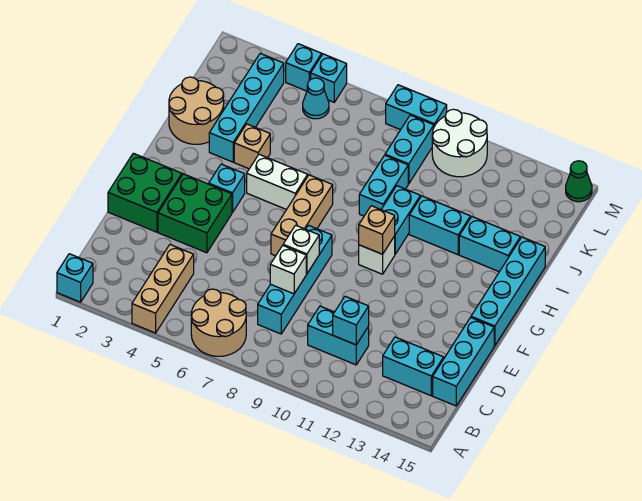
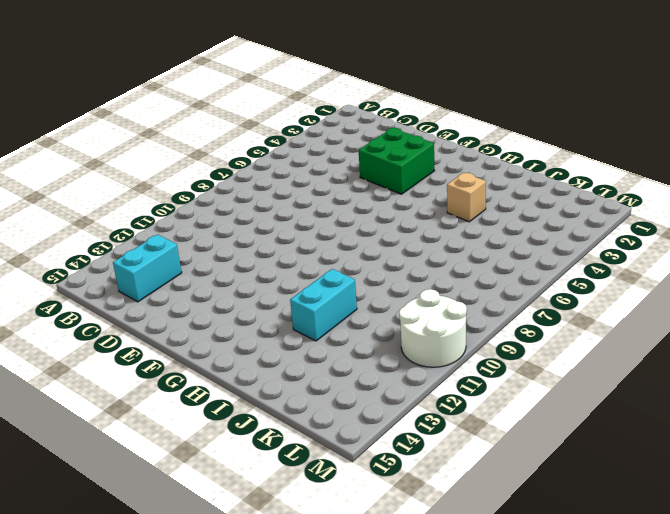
none -> cyan 1x1 brick [57,254,93,302]
none -> tan 1x3 brick [132,245,194,333]
none -> tan 2x2 round brick [191,289,246,356]
none -> cyan 1x4 brick [258,225,332,334]

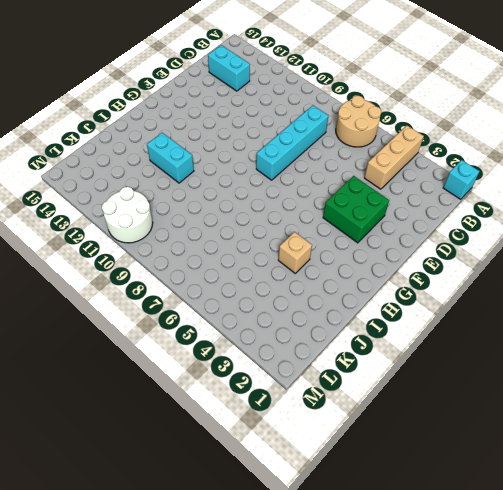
none -> cyan 1x2 brick [308,306,369,365]
none -> cyan 1x3 brick [433,317,494,406]
none -> green 2x2 brick [108,153,182,232]
none -> tan 1x3 brick [271,175,333,256]

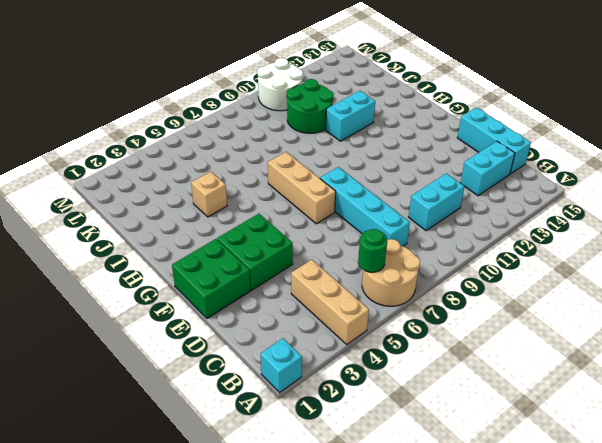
green 1x1 round brick [358,229,387,272] -> none
green 2x2 round brick [287,79,334,133] -> none
none -> cyan 1x4 brick [471,237,545,346]
none -> cyan 1x1 brick [209,164,245,213]
none -> white 1x1 brick [359,236,395,274]
none -> white 1x2 brick [247,154,308,210]

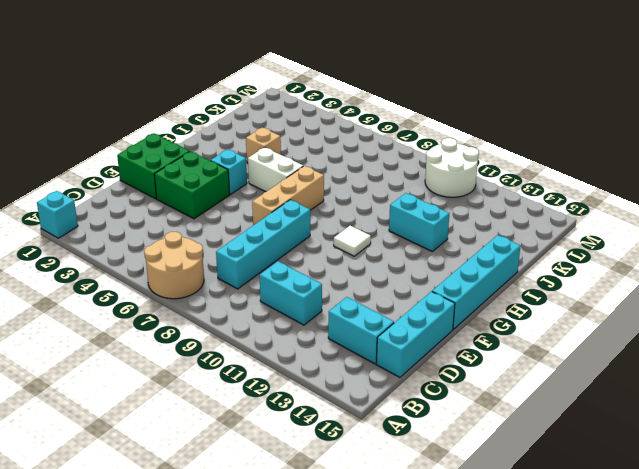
white 1x1 tile [334,226,371,256] -> white 1x1 brick [359,236,395,274]
none -> tan 1x3 brick [132,245,194,333]
none -> cyan 1x2 brick [381,186,420,254]
none -> tan 2x2 round brick [169,77,224,144]
none -> cyan 1x4 brick [209,54,284,162]

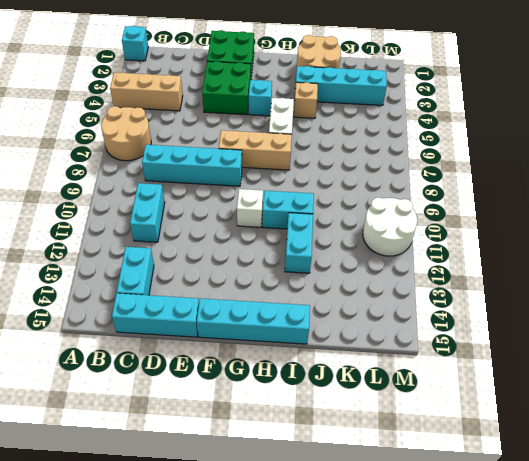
none -> cyan 1x2 brick [359,155,408,216]
none -> cyan 1x2 brick [459,217,520,272]
none -> cyan 1x2 brick [385,115,434,184]
none -> cyan 1x1 cone [303,78,329,119]

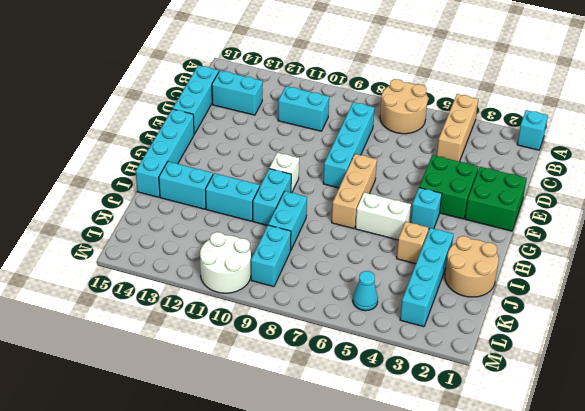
none -> cyan 1x1 brick [286,44,322,91]
none -> cyan 1x1 brick [311,54,347,102]
none -> cyan 1x2 brick [386,85,447,130]
none -> green 1x1 cone [566,161,592,202]

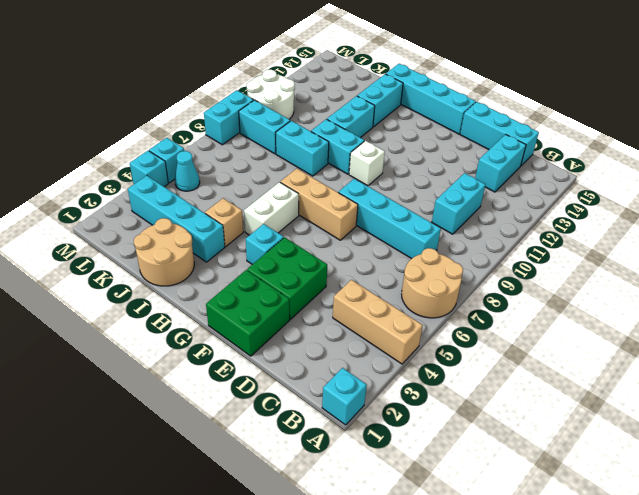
none -> green 1x1 cone [566,161,592,202]
none -> cyan 1x1 brick [333,296,369,345]
none -> white 1x1 brick [270,246,306,294]
none -> white 1x1 brick [283,225,319,274]

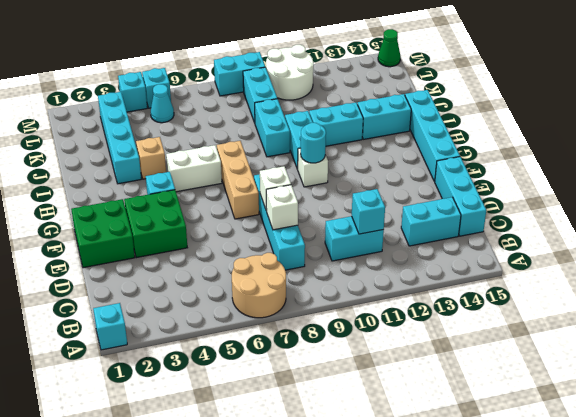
cyan 1x1 round brick [301,123,326,163] -> tan 1x1 brick [359,206,395,254]
none -> tan 1x3 brick [132,245,194,333]
none -> tan 2x2 round brick [169,77,224,144]

